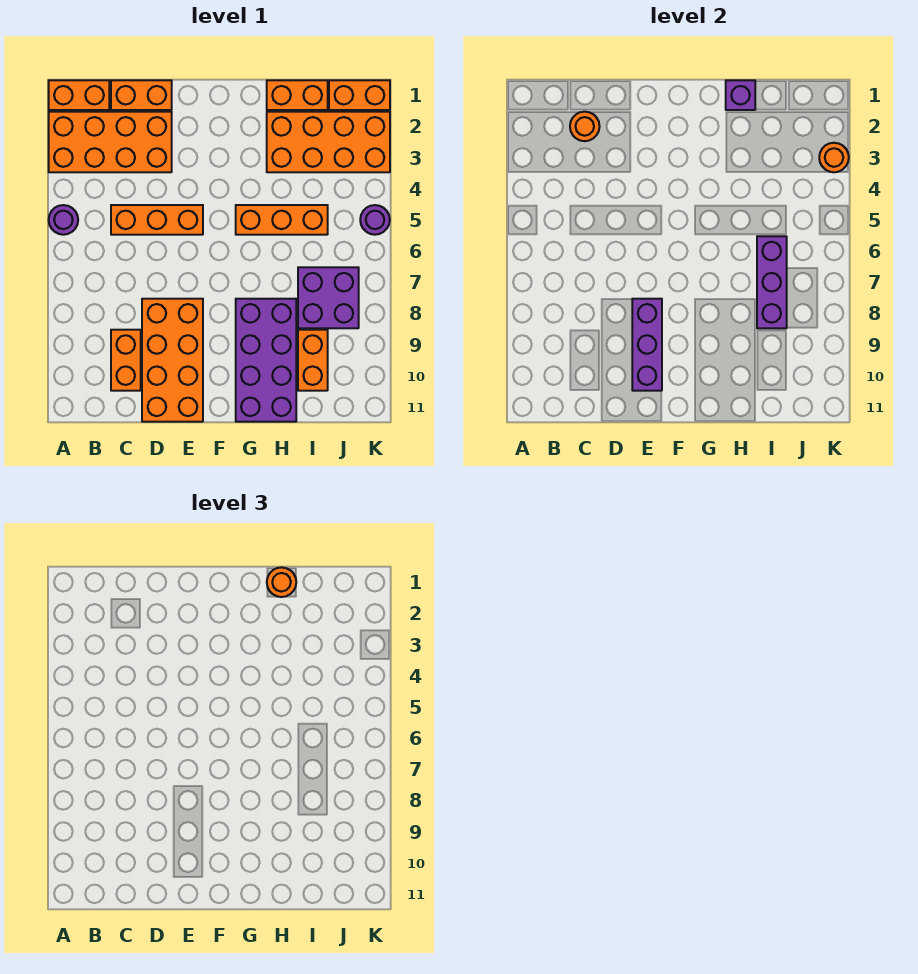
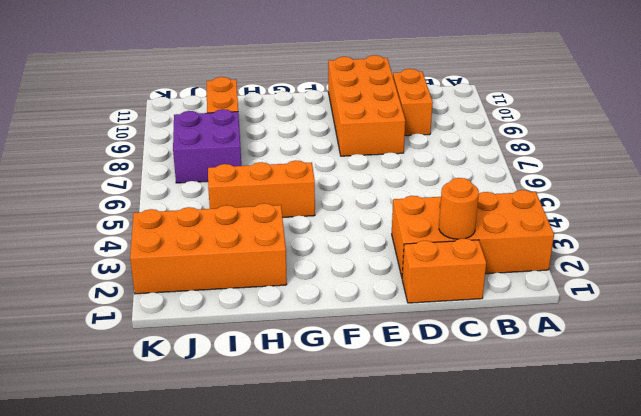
none -> orange 1x2 brick [49,80,109,110]
none -> purple 1x1 round brick [49,205,78,235]
none -> orange 1x3 brick [111,205,203,235]

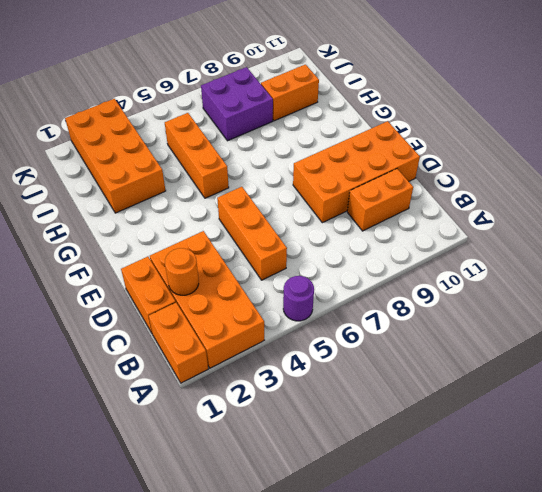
none -> purple 2x4 brick [236,299,296,422]
none -> orange 1x2 brick [267,80,328,110]
none -> orange 1x2 brick [329,80,390,110]

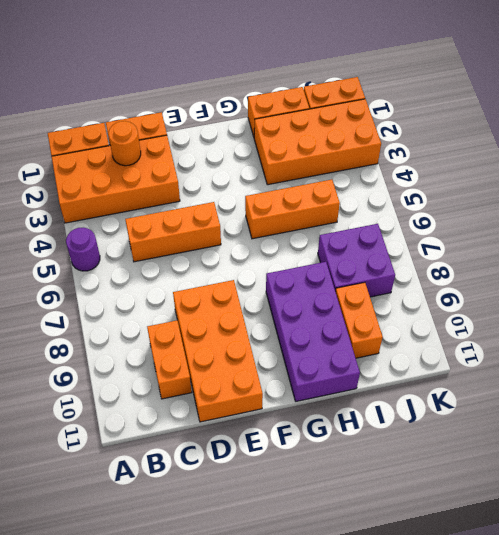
none -> purple 1x1 round brick [360,205,390,235]
none -> purple 1x3 brick [632,299,662,391]
none -> purple 1x1 brick [726,80,755,110]

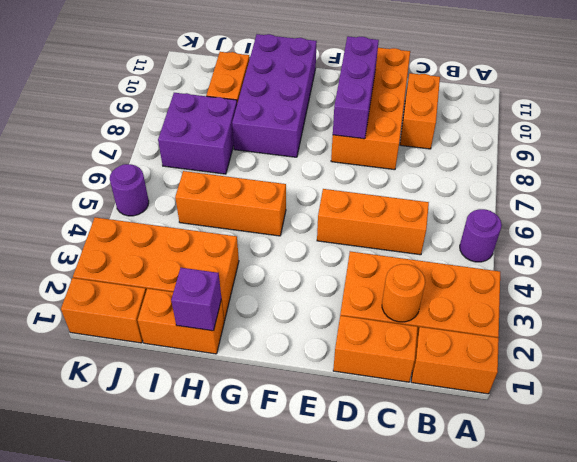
none -> purple 1x3 brick [757,236,787,328]
none -> orange 1x1 round brick [819,143,849,172]
none -> orange 1x1 round brick [267,567,296,597]

